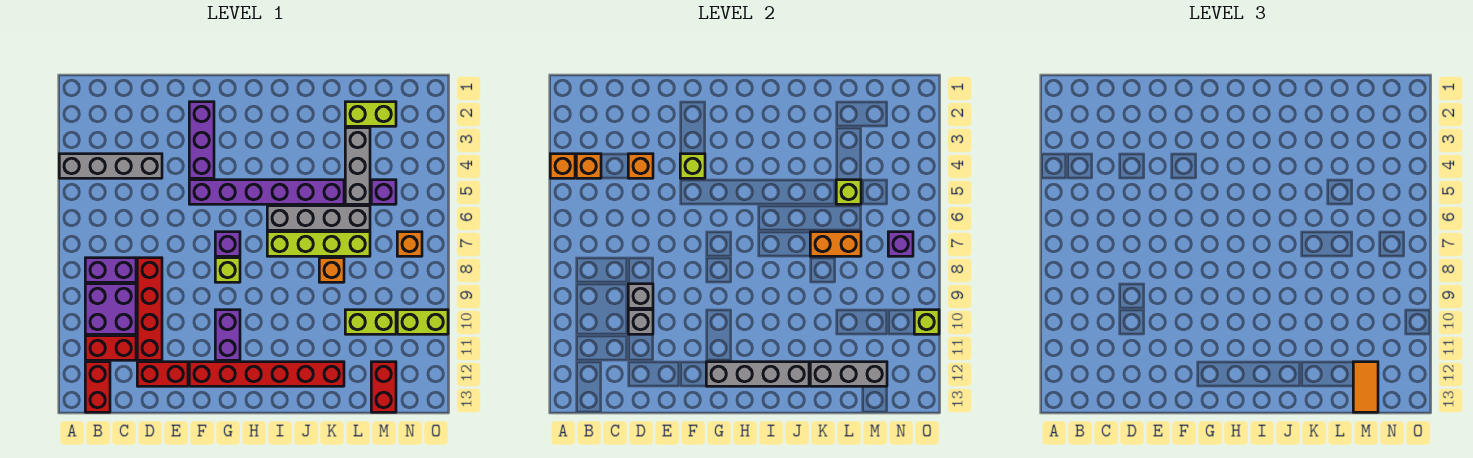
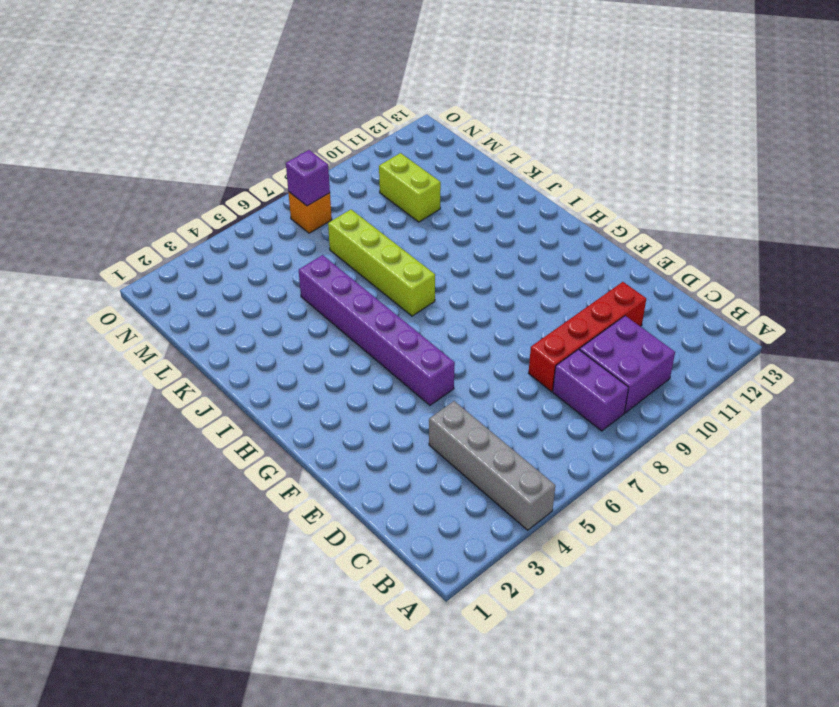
none -> red 1x2 brick [85,336,136,360]
none -> red 1x2 brick [85,362,110,412]
none -> red 1x2 brick [137,362,188,386]
none -> purple 1x3 brick [189,102,214,178]

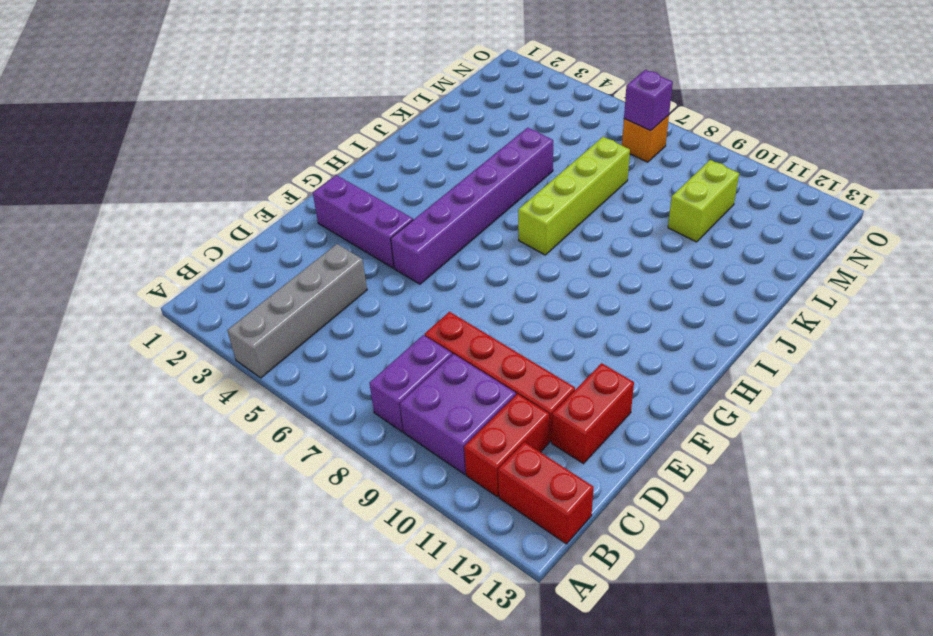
none -> red 1x6 brick [189,362,344,386]
none -> purple 1x1 brick [215,232,240,256]
none -> lime 1x1 brick [215,258,240,282]
none -> purple 1x2 brick [215,310,240,360]

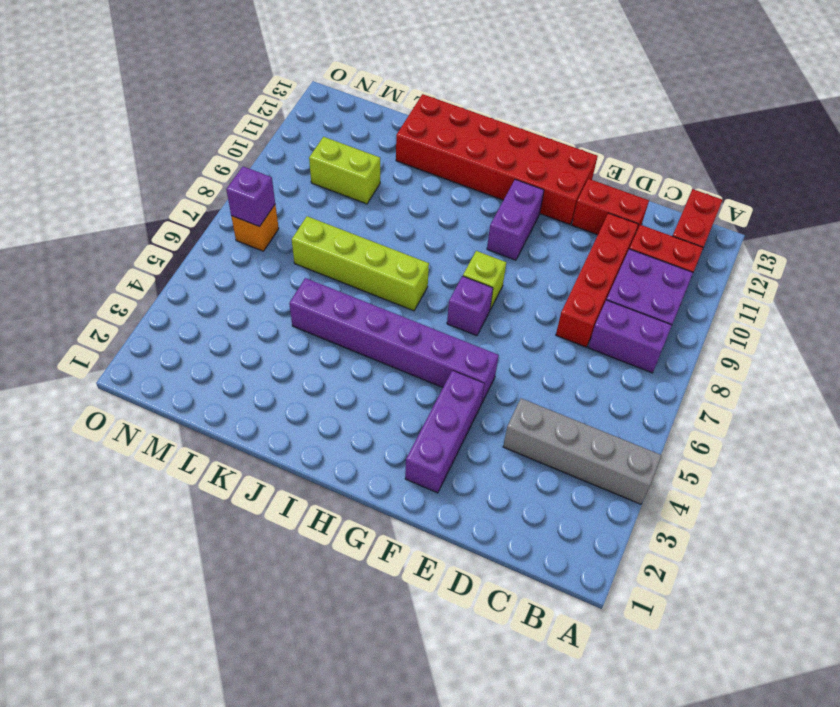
red 2x6 brick [396,94,598,225] -> red 1x6 brick [189,362,344,386]
none -> grey 1x4 brick [267,206,370,230]
none -> orange 1x1 brick [319,258,344,282]
none -> lime 1x2 brick [345,102,396,126]
none -> grey 1x3 brick [345,128,370,204]

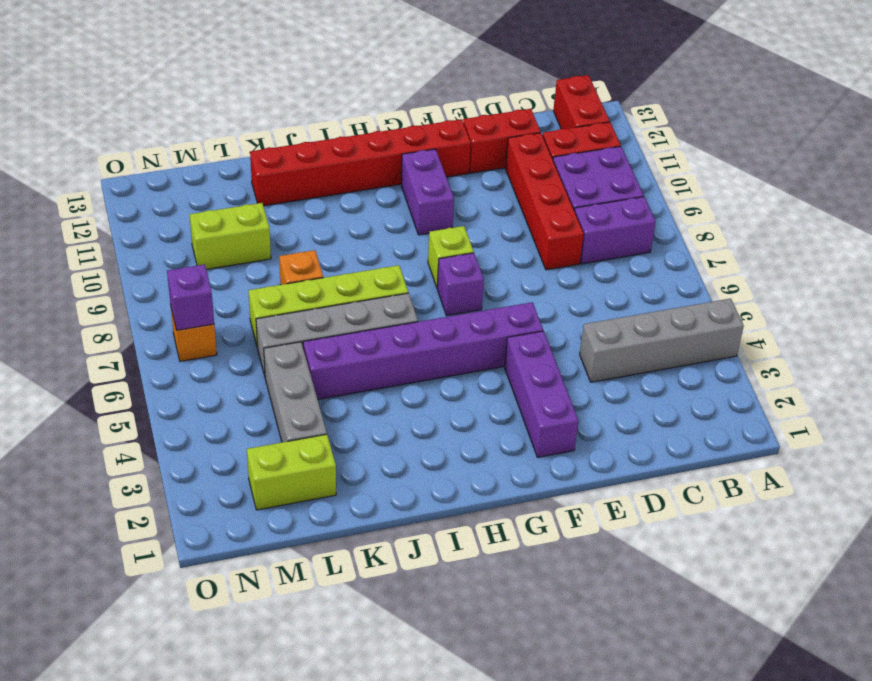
none -> purple 1x1 brick [371,180,396,204]
none -> red 1x2 brick [371,362,396,412]
none -> lime 1x2 brick [397,310,448,334]
none -> orange 1x1 brick [550,154,575,178]

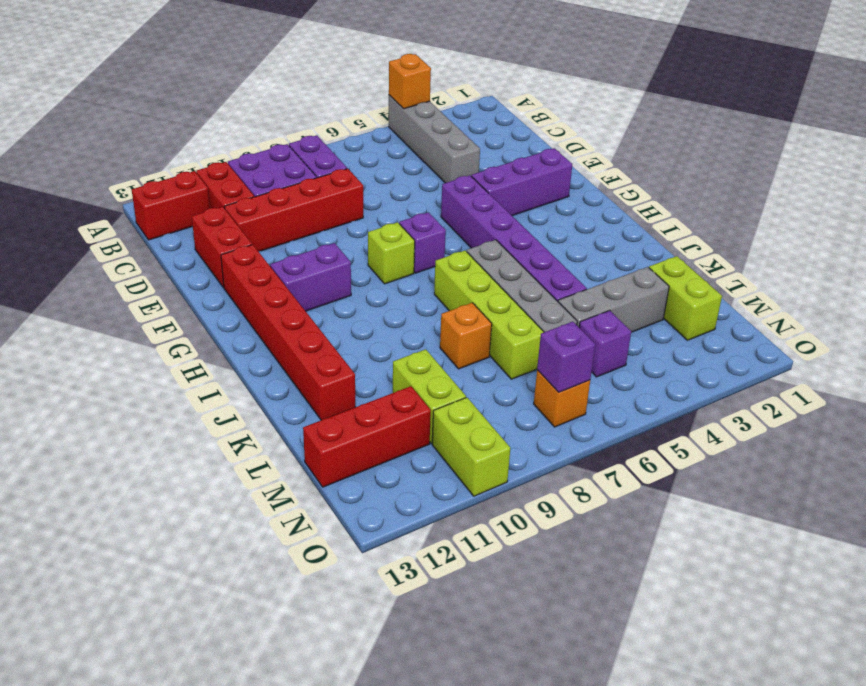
red 1x3 brick [303,386,431,487] -> red 1x2 brick [371,362,396,412]
none -> orange 1x1 brick [576,154,601,178]
none -> orange 1x1 brick [628,154,653,178]
none -> grey 1x1 brick [628,284,653,308]
none -> grey 1x1 brick [628,310,653,334]

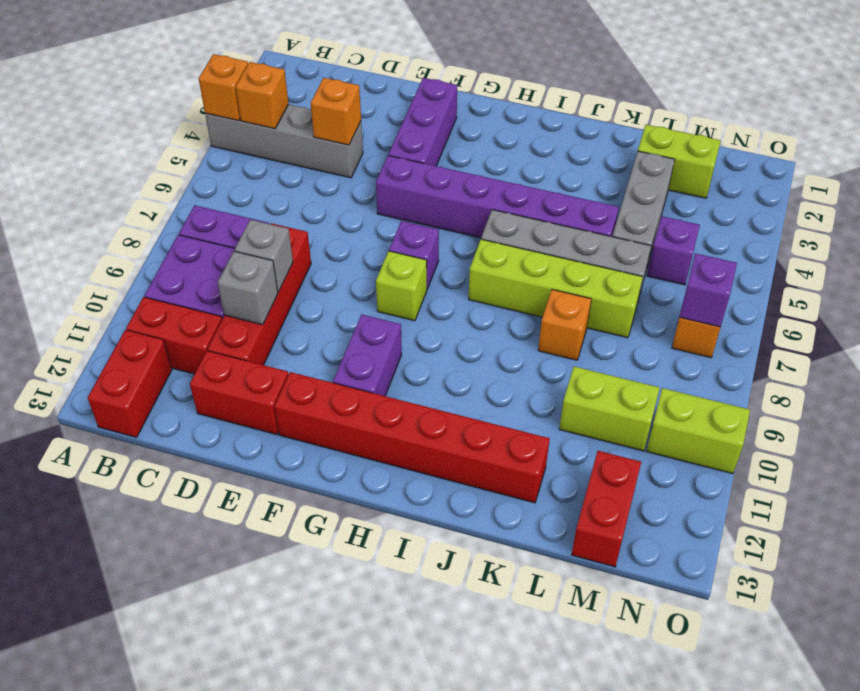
none -> lime 1x1 brick [680,154,705,178]
none -> grey 1x4 brick [706,362,809,386]
none -> orange 1x2 brick [810,232,861,256]
none -> grey 1x3 brick [810,362,887,386]

